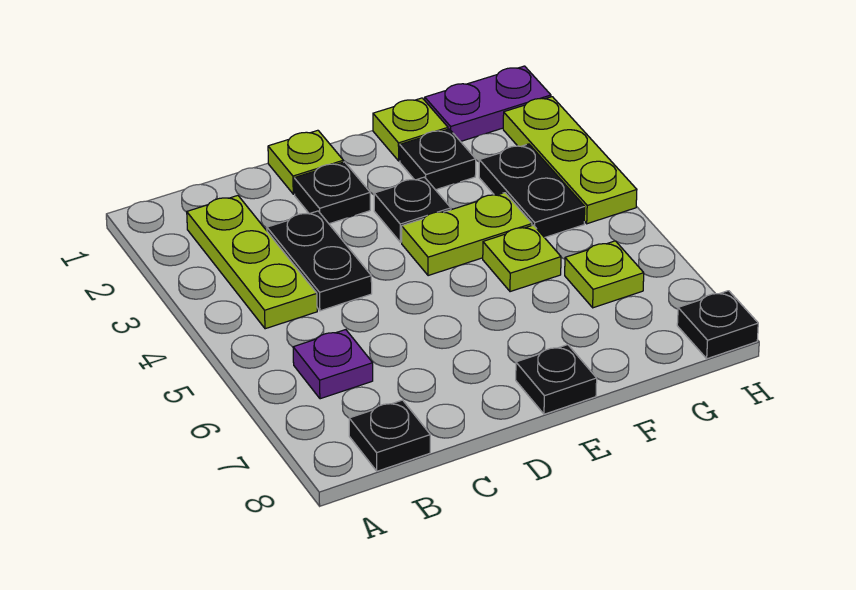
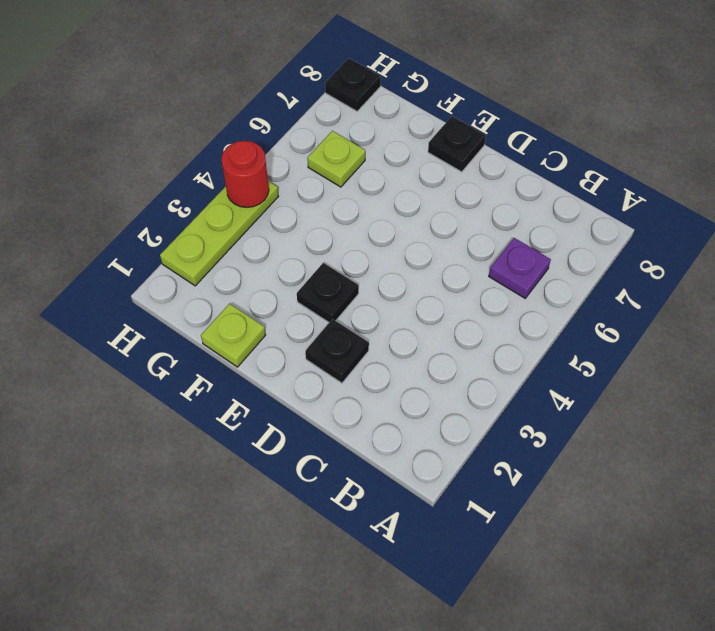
red 1x1 round brick [222,141,269,207] -> none
none -> lime 1x3 plate [187,196,317,329]
none -> black 1x1 plate [349,400,430,471]
none -> black 1x2 plate [267,211,372,311]

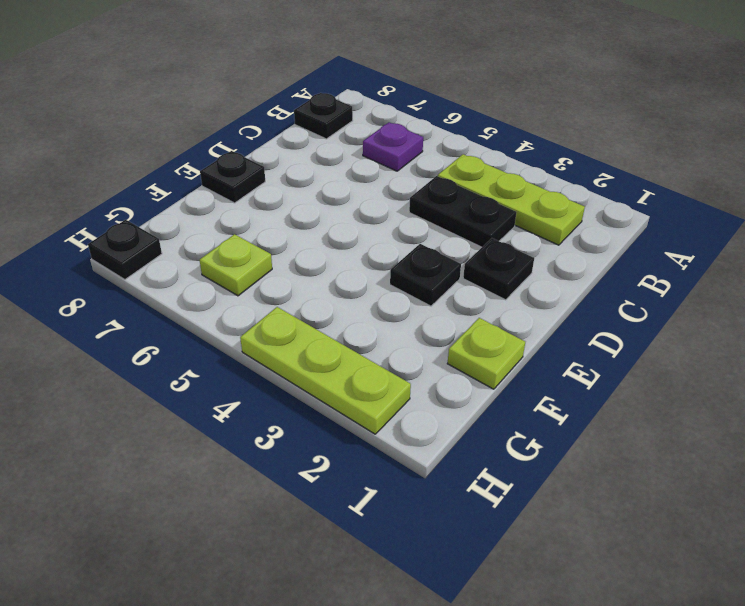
none -> lime 1x1 plate [268,130,343,194]
none -> lime 1x2 plate [402,193,532,276]
none -> black 1x1 plate [400,129,476,190]

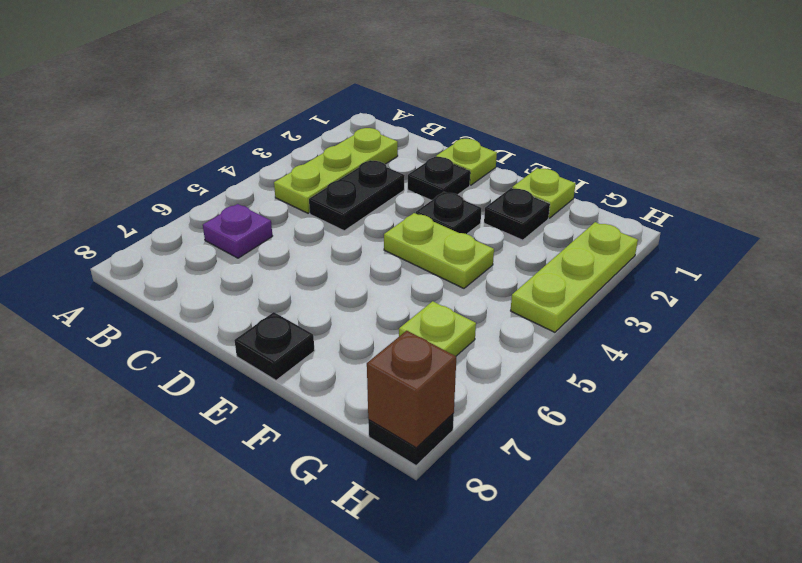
brown 1x1 brick [367,331,456,448] -> none
none -> black 1x1 plate [349,400,430,471]
none -> lime 1x1 plate [483,225,561,292]
none -> purple 1x2 plate [425,66,551,142]

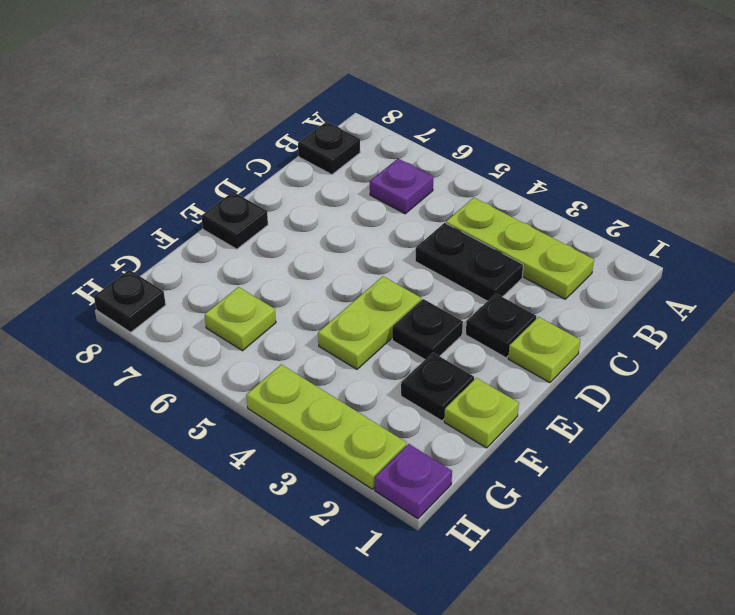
purple 1x1 plate [375,444,452,519] -> purple 1x2 plate [425,66,551,142]
none -> lime 1x1 plate [483,225,561,292]
none -> black 1x2 plate [479,144,585,238]

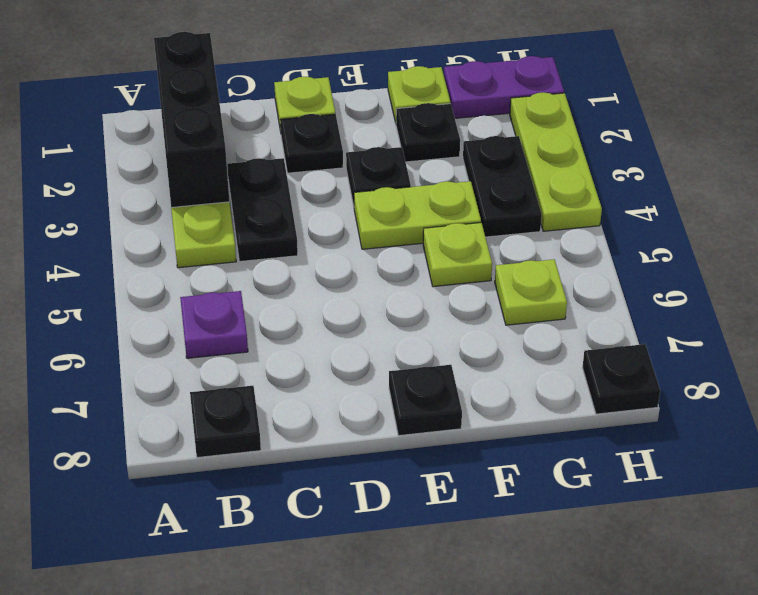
black 1x3 brick [154,32,229,208] -> none

